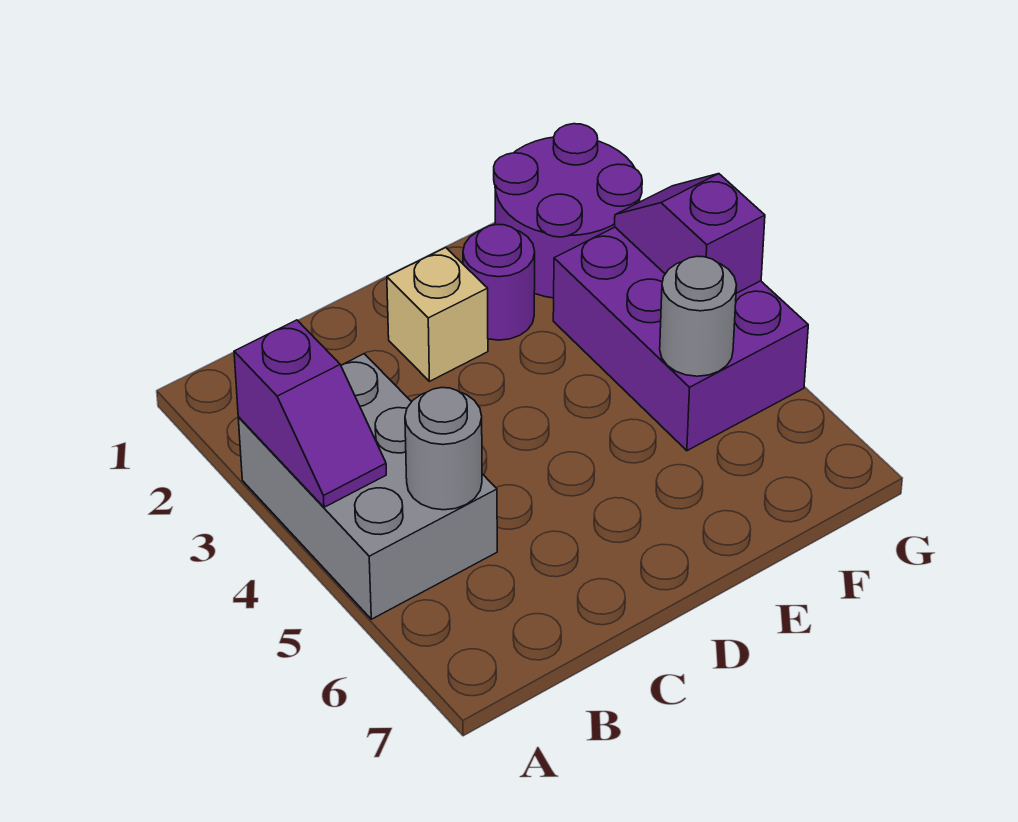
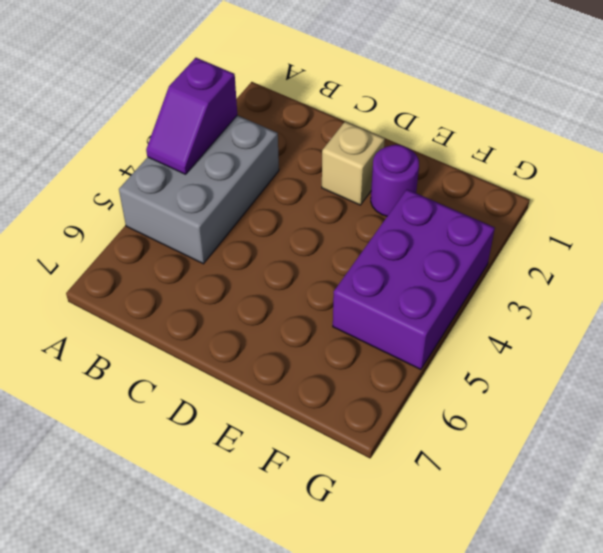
none -> purple 2x2 round brick [494,124,642,298]
none -> grey 1x1 round brick [405,388,482,510]

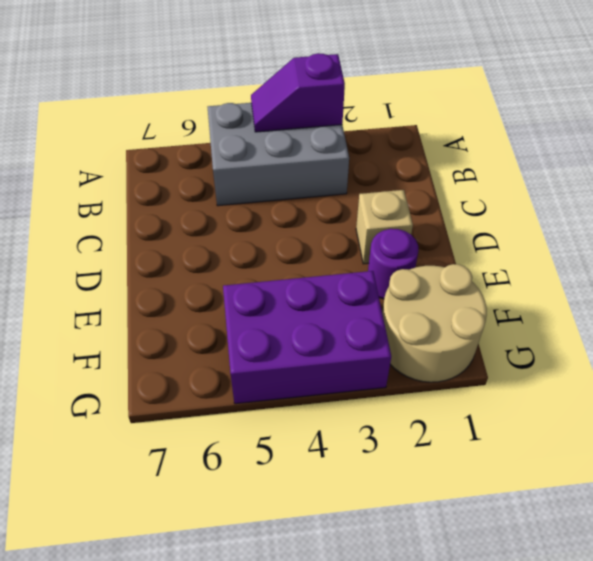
tan 2x2 round brick [382,264,487,382] -> purple 2x2 round brick [494,124,642,298]
none -> grey 1x1 round brick [405,388,482,510]
none -> grey 1x1 round brick [660,256,736,376]

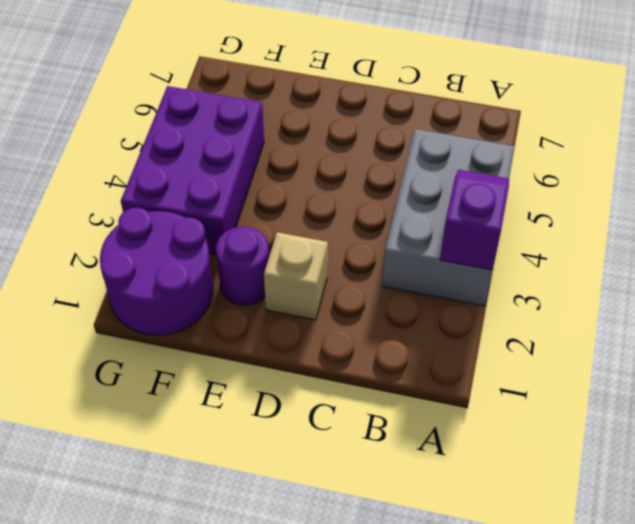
none -> grey 1x1 round brick [405,388,482,510]
none -> grey 1x1 round brick [660,256,736,376]

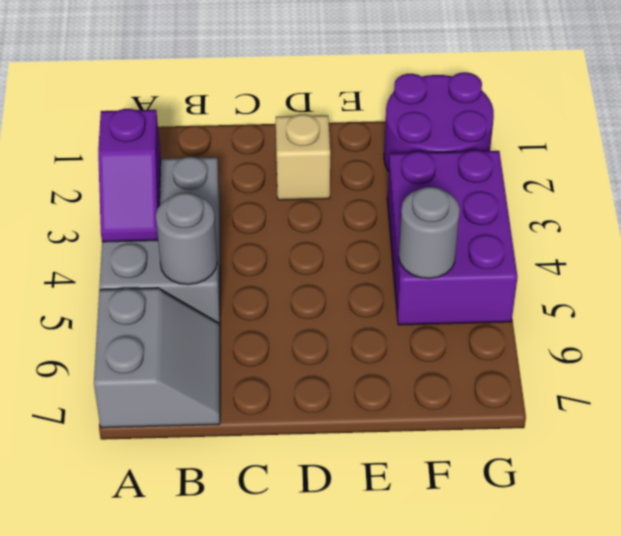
grey 2x2 slope [94,288,220,428] -> none
none -> purple 1x1 round brick [463,224,535,340]
none -> purple 1x2 slope [615,174,765,293]

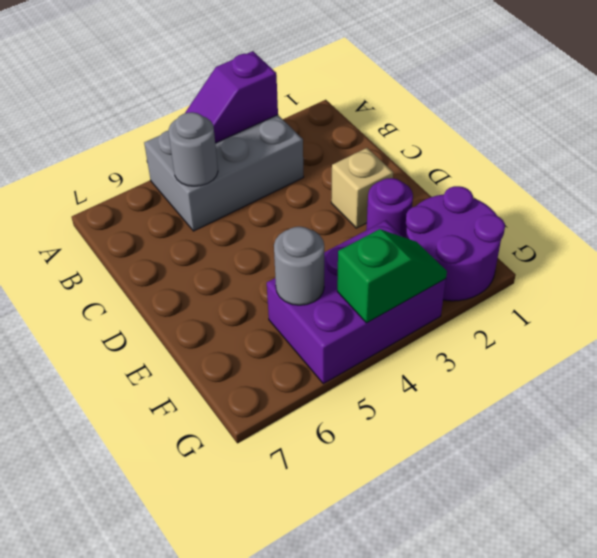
green 1x2 slope [337,229,447,323] -> purple 1x2 slope [615,174,765,293]

